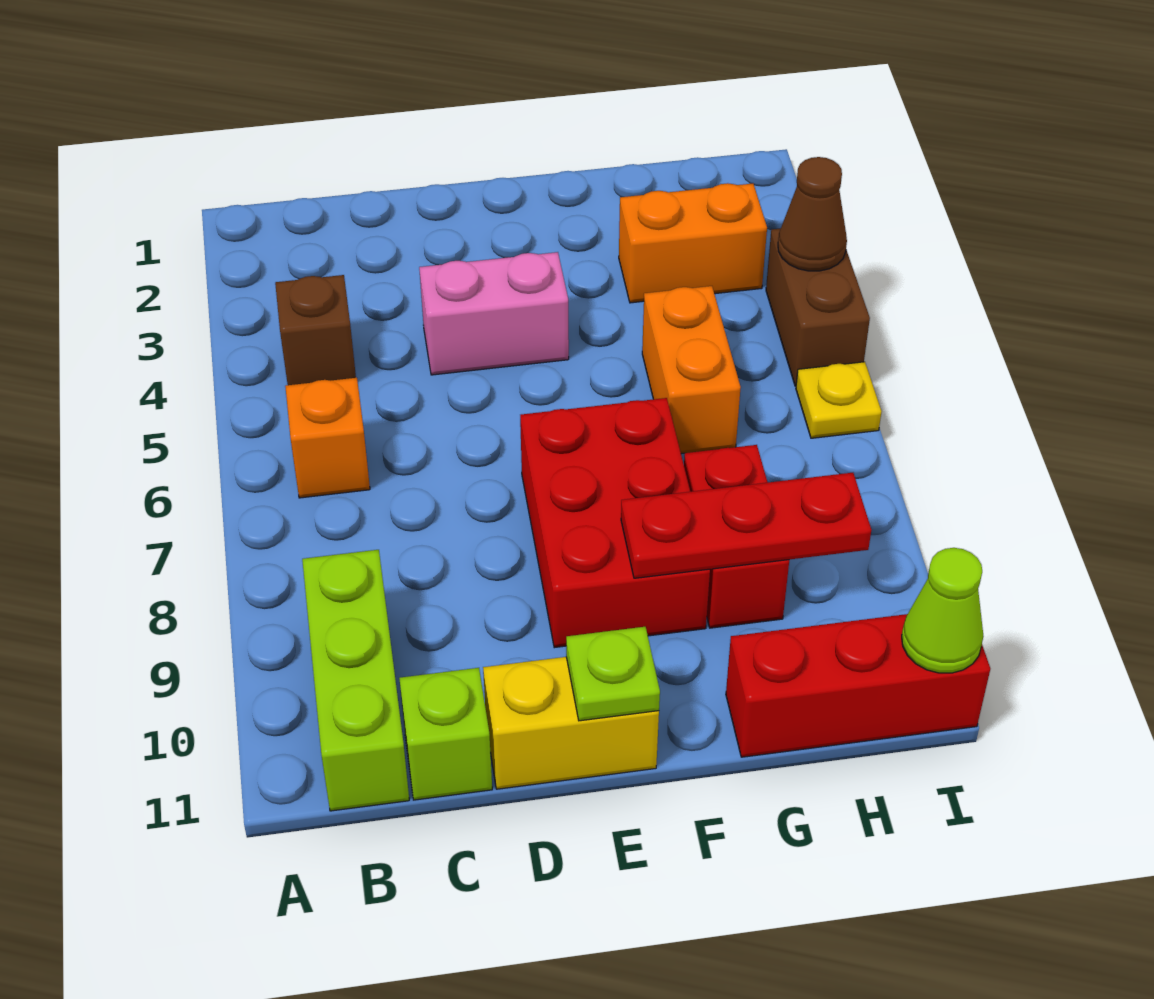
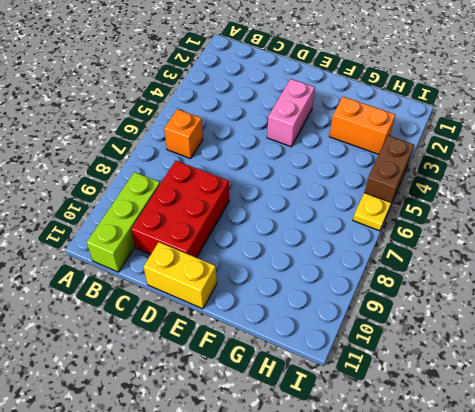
red 2x3 brick [131,161,229,258] -> red 2x3 brick moved to [520,398,710,648]
pink 1x2 brick [267,79,315,147] -> pink 1x2 brick turned to [419,252,569,375]
none -> brown 1x1 brick [275,275,356,385]
none -> lime 1x1 brick [399,668,492,800]
none -> orange 1x2 brick [642,286,741,454]

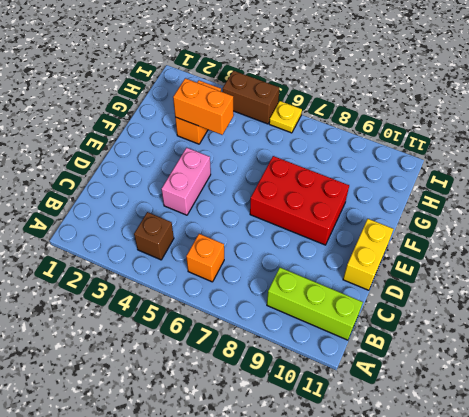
orange 1x2 brick [173,78,234,135] -> orange 1x2 brick moved to [642,286,741,454]
none -> lime 1x1 brick [399,668,492,800]
none -> red 1x2 brick [684,445,789,628]
none -> red 1x3 brick [726,614,990,757]

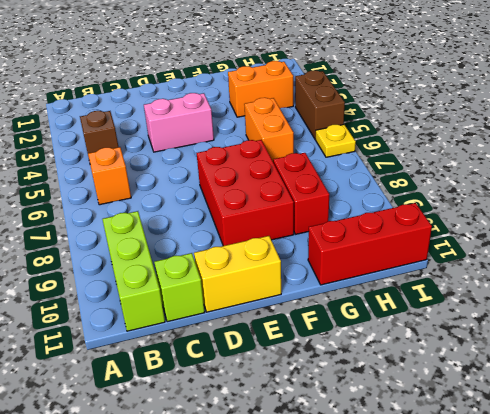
none -> lime 1x1 plate [566,627,660,721]
none -> red 1x3 plate [621,473,871,578]
none -> brown 1x1 cone [778,157,847,271]

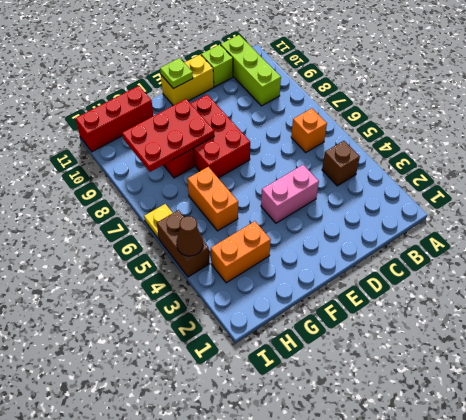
red 2x3 plate [122,99,214,172] -> red 1x3 plate [621,473,871,578]
none -> lime 1x1 cone [902,548,984,673]

